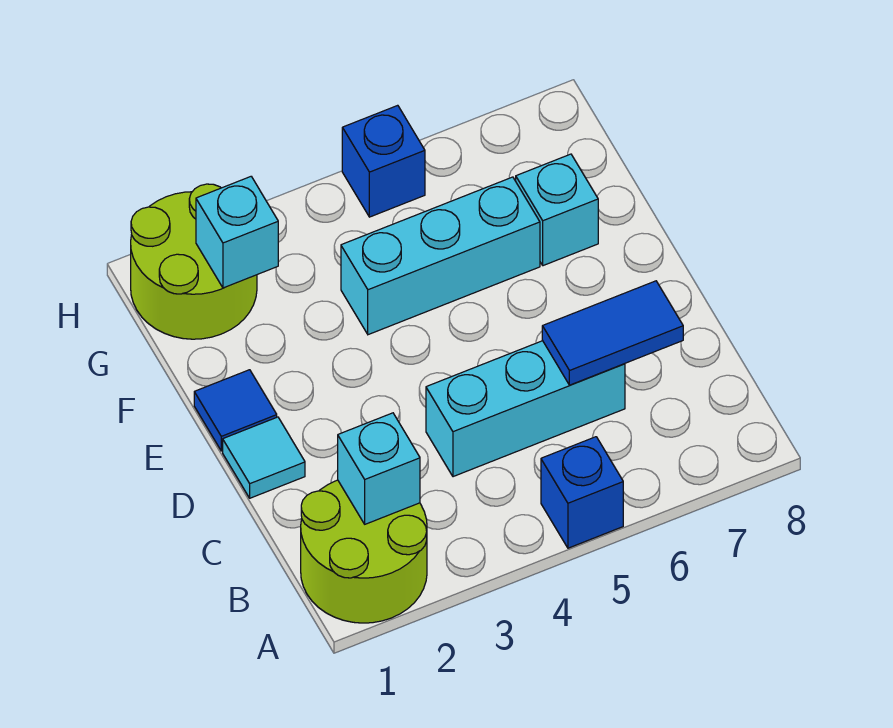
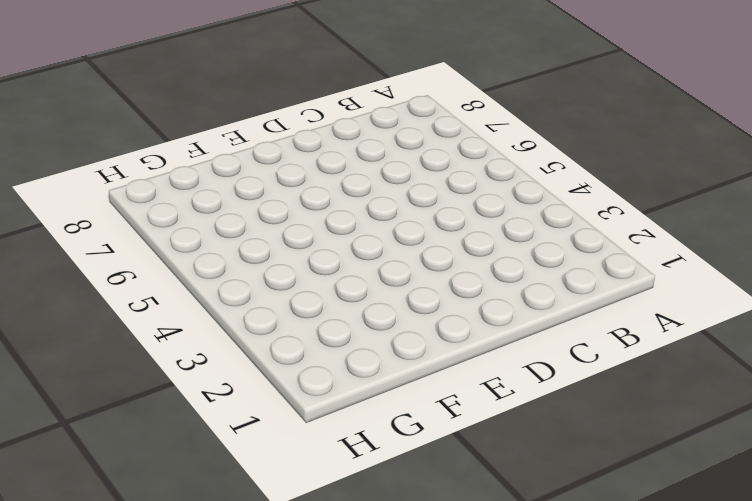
none -> lime 2x2 round brick [301,480,427,623]
none -> blue 1x1 brick [541,437,623,548]
none -> cyan 1x3 brick [426,341,625,477]

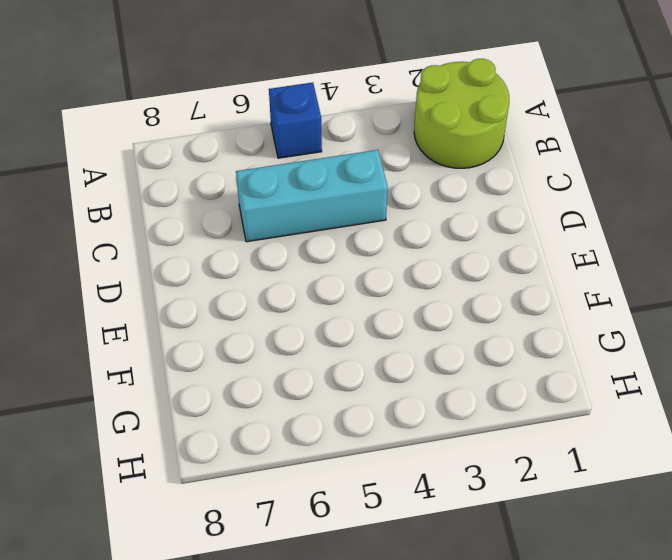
none -> cyan 1x1 tile [223,417,305,498]
none -> blue 1x1 tile [194,370,277,451]
none -> cyan 1x3 brick [341,177,540,335]

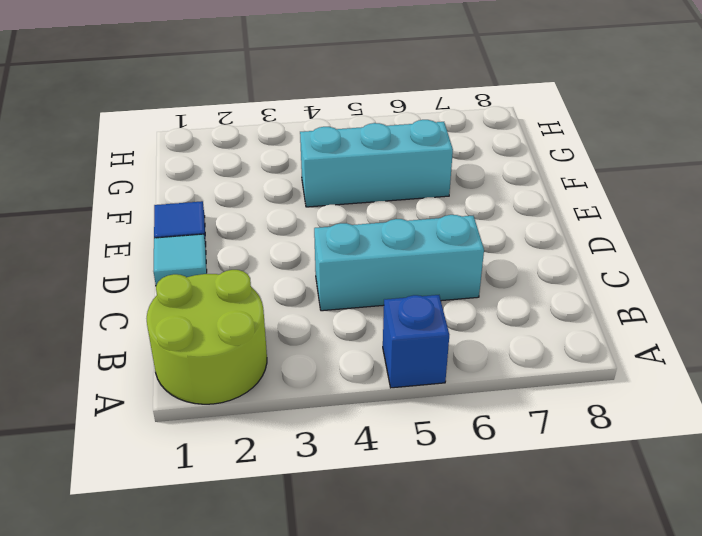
none -> cyan 1x1 brick [516,154,598,266]
none -> lime 2x2 round brick [131,184,257,339]
none -> blue 1x1 brick [342,105,425,217]

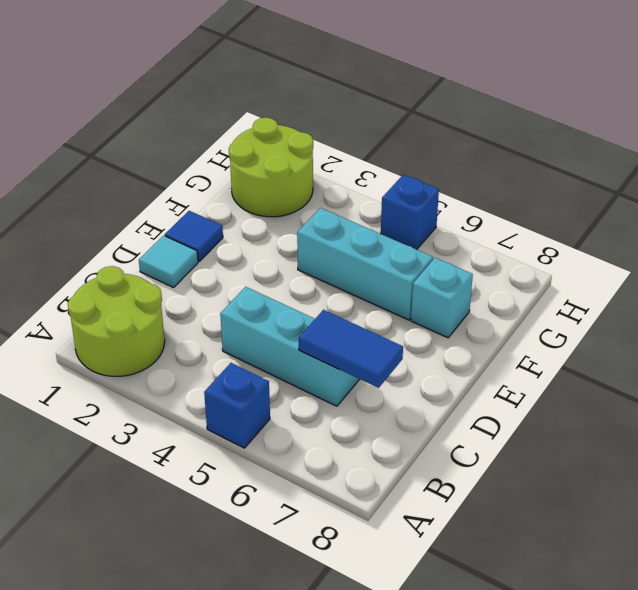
none -> cyan 1x1 brick [338,413,420,524]
none -> cyan 1x1 brick [196,177,278,288]

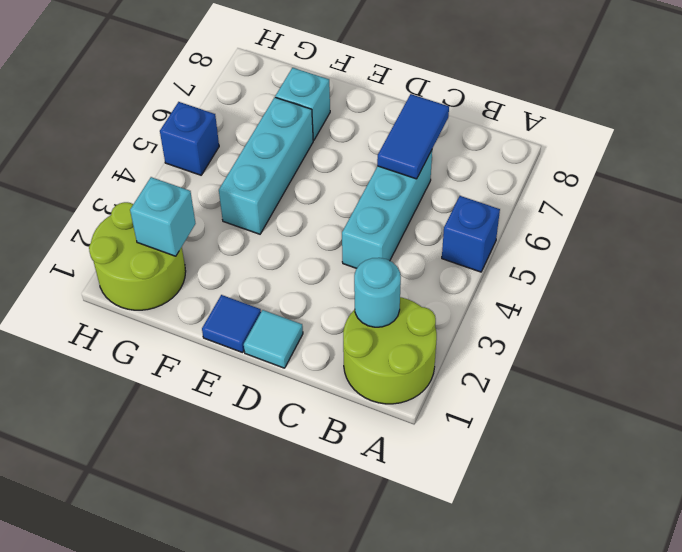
cyan 1x1 round brick [354,258,401,327] -> cyan 1x1 brick [338,413,420,524]

